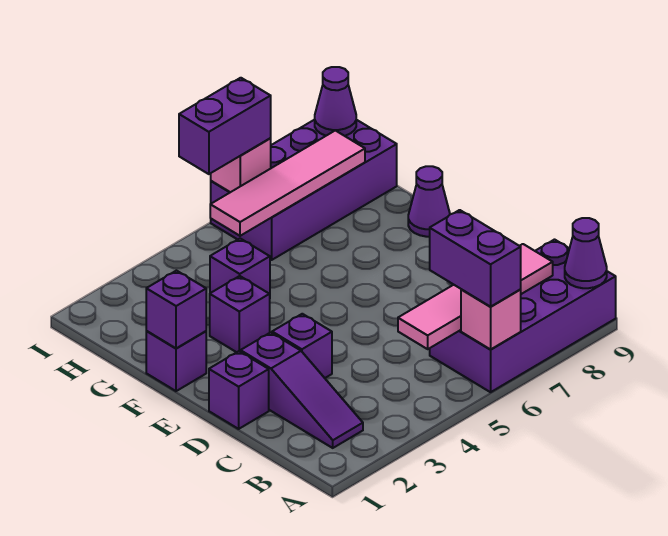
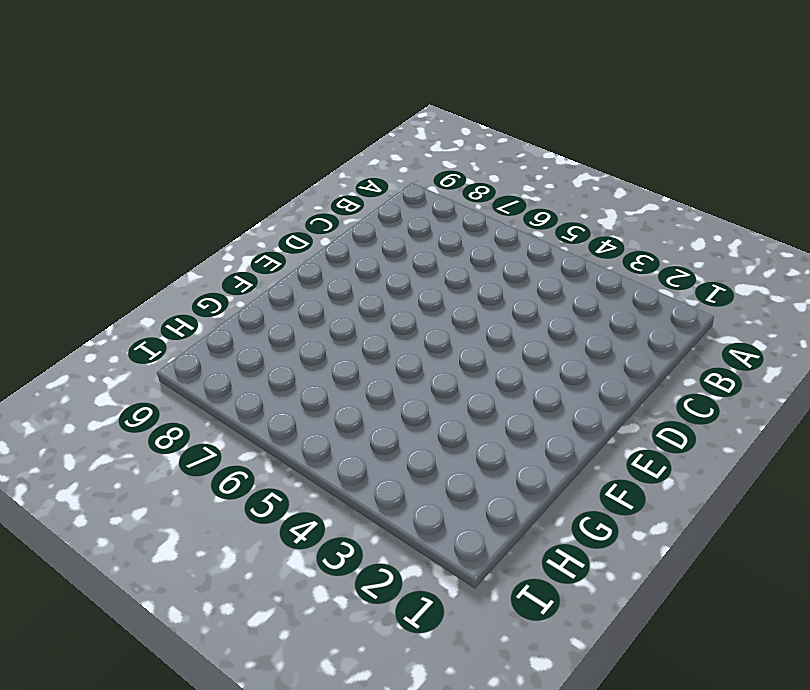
none -> purple 2x4 brick [430,240,616,392]
none -> purple 1x3 slope [241,332,363,448]
none -> purple 1x1 brick [209,351,269,429]

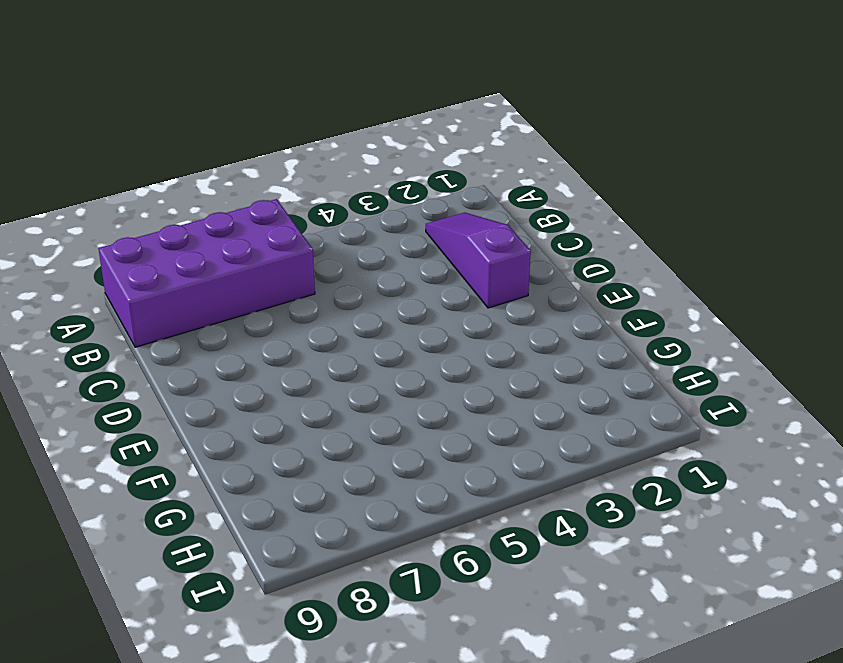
none -> purple 1x1 brick [209,351,269,429]
none -> purple 1x1 brick [272,314,332,378]
none -> purple 1x1 brick [146,331,206,391]

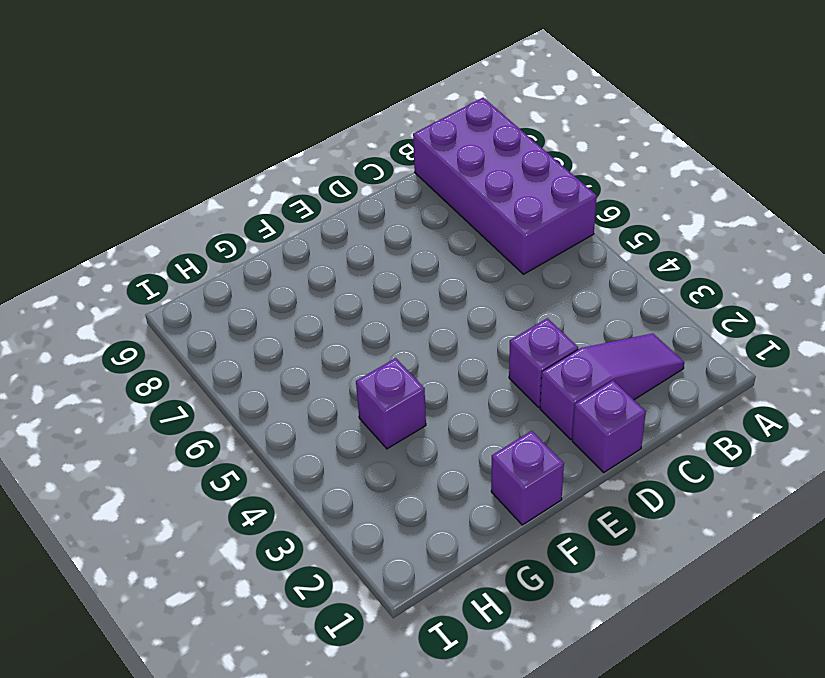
none -> purple 1x1 brick [210,276,270,352]
none -> purple 1x1 cone [408,166,450,237]
none -> purple 2x4 brick [211,120,397,260]

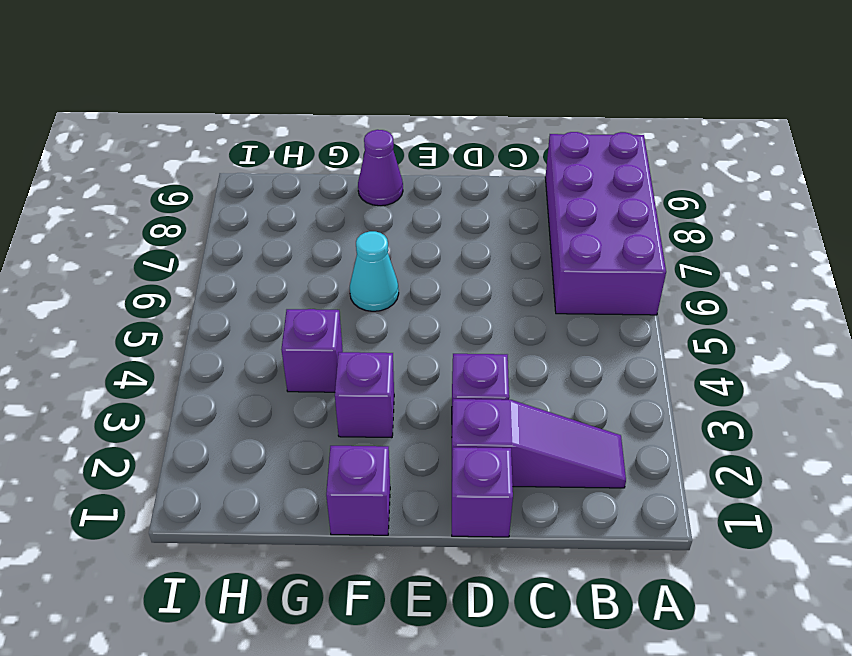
cyan 1x1 cone [350,231,399,311] -> none
none -> purple 2x4 brick [211,120,397,260]
none -> pink 1x1 brick [461,289,521,350]
none -> purple 1x1 cone [565,218,607,288]

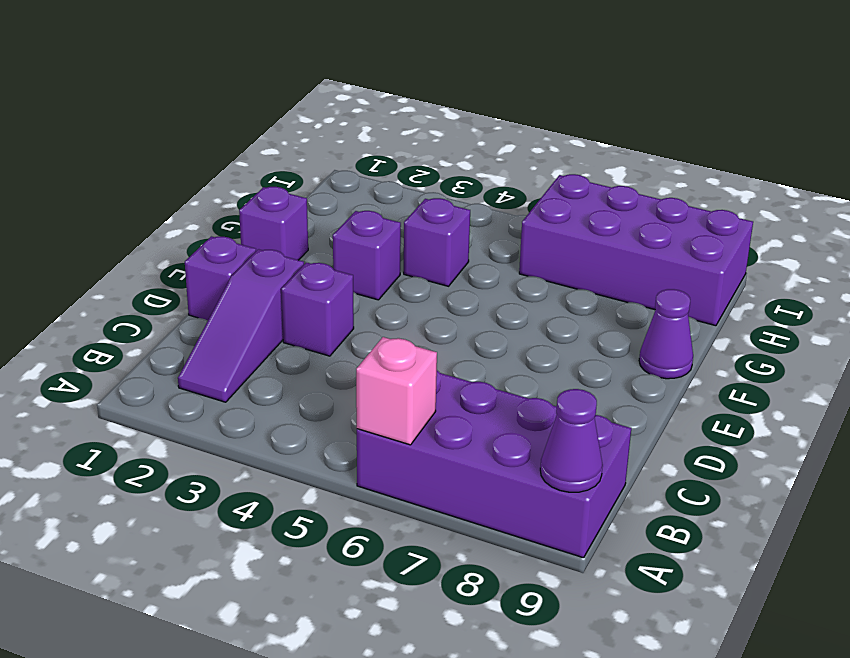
none -> pink 1x4 tile [398,244,553,349]
none -> purple 1x1 brick [146,271,206,348]
none -> pink 1x4 tile [210,131,365,236]

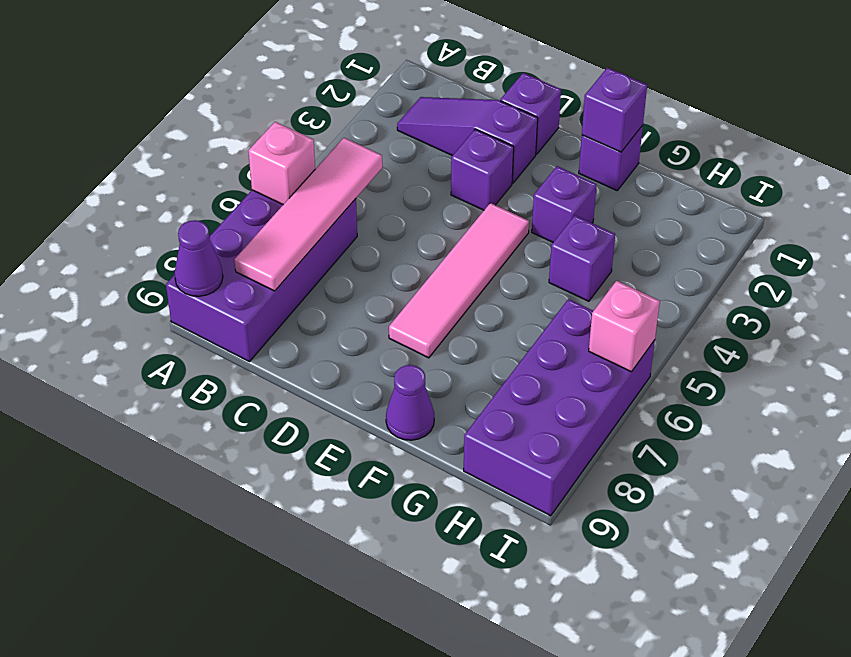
pink 1x4 tile [389,203,529,358] -> pink 1x4 tile moved to [210,131,365,236]
none -> purple 1x1 cone [315,67,356,136]
none -> purple 1x2 brick [430,210,521,307]
none -> purple 1x2 brick [179,78,271,174]

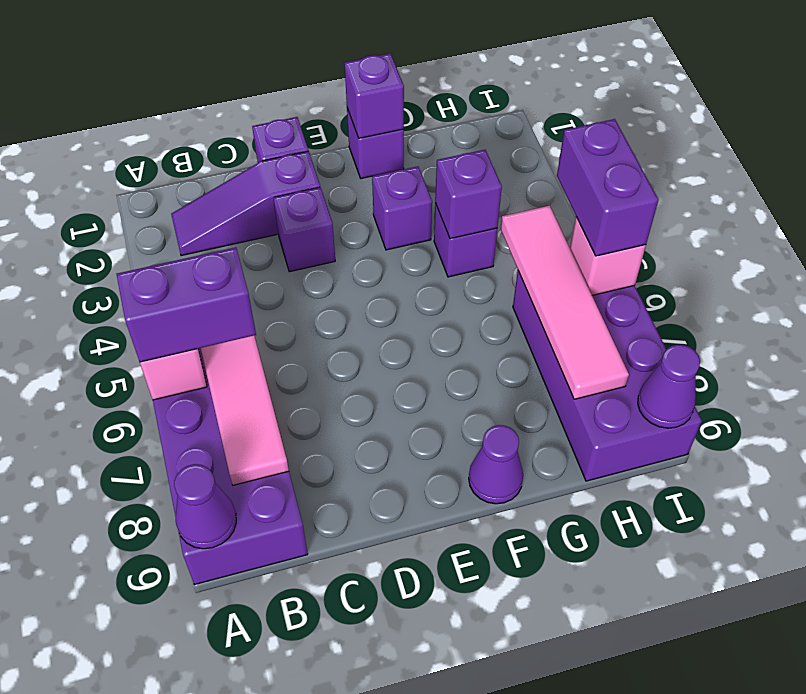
purple 1x1 brick [435,150,502,239] -> none

